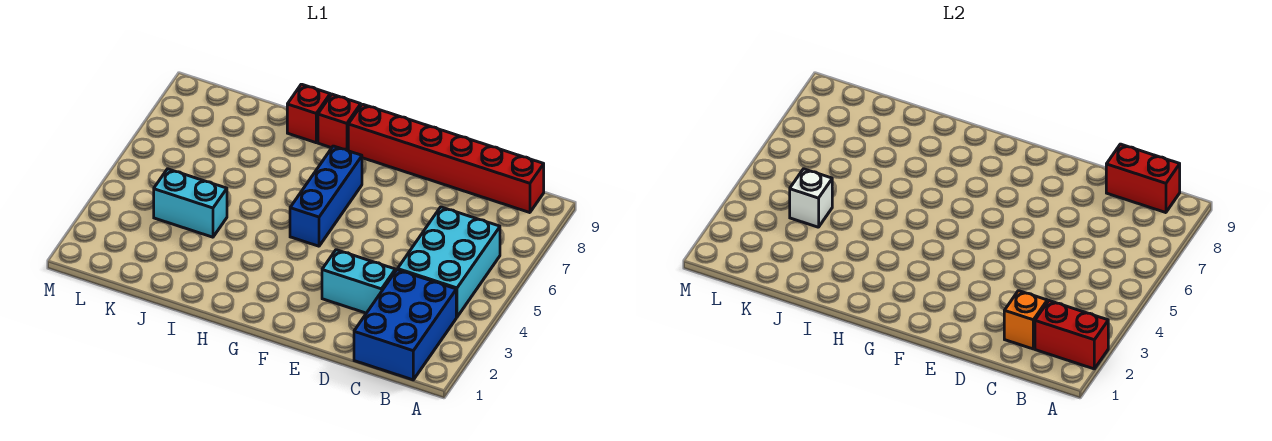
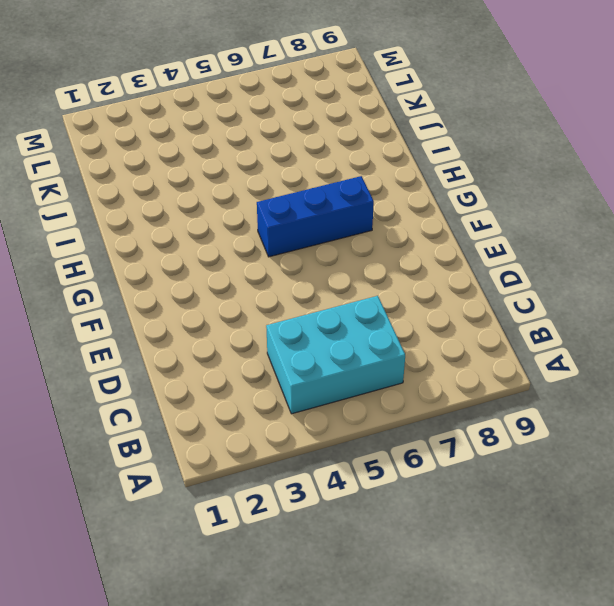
none -> blue 2x3 brick [354,270,456,380]
none -> red 1x6 brick [348,104,544,213]
none -> cyan 1x2 brick [322,250,395,313]

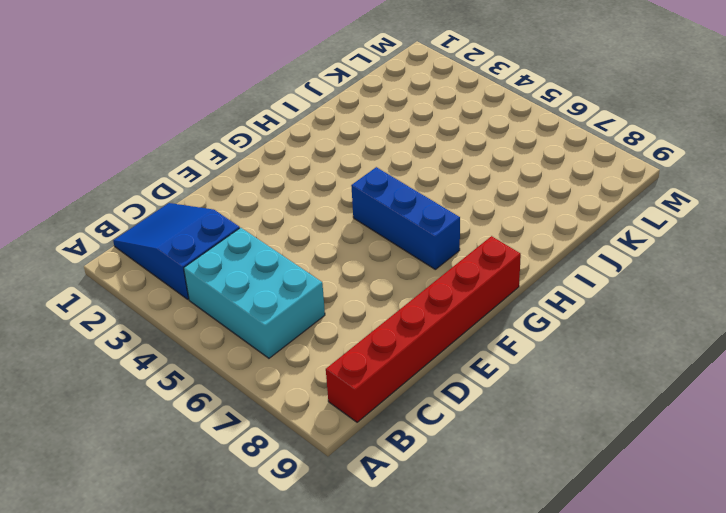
blue 2x3 slope [113,203,240,299] -> blue 2x3 brick [354,270,456,380]
none -> cyan 1x2 brick [322,250,395,313]
none -> red 1x1 brick [318,94,361,151]
none -> red 1x1 brick [287,84,330,143]

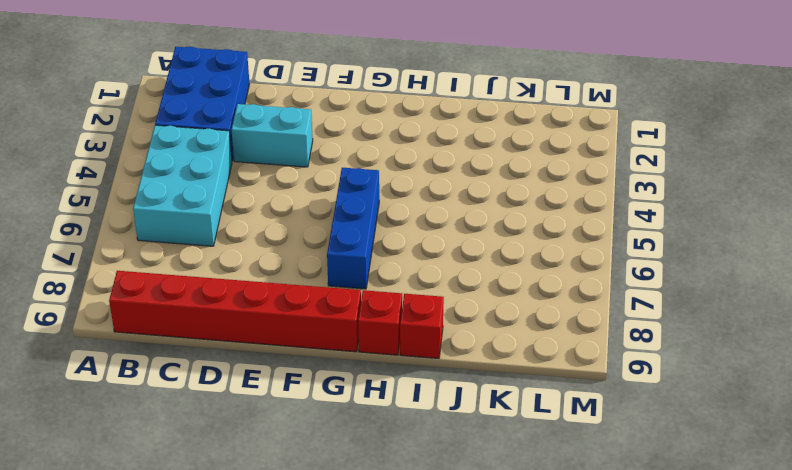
none -> cyan 1x2 brick [154,169,227,237]
none -> red 1x2 brick [1035,301,1108,369]
none -> red 1x2 brick [1106,144,1180,213]

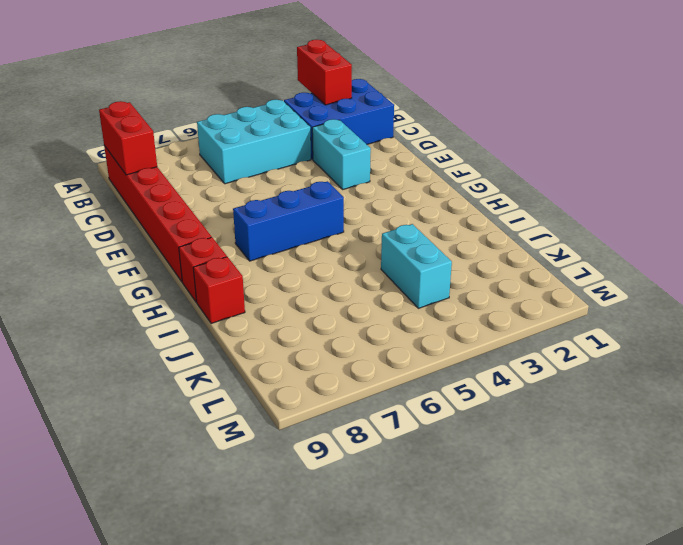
none -> orange 1x1 brick [1004,291,1047,349]
none -> white 1x1 brick [790,169,832,227]

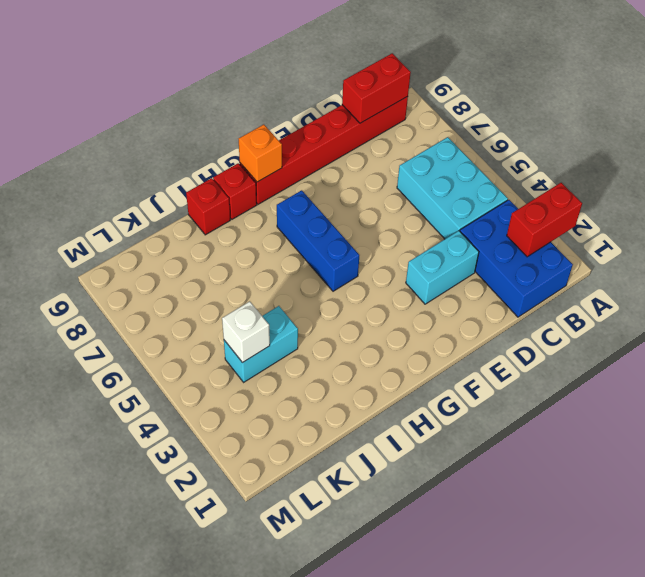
orange 1x1 brick [239,125,282,182] -> orange 1x1 brick moved to [1004,291,1047,349]

